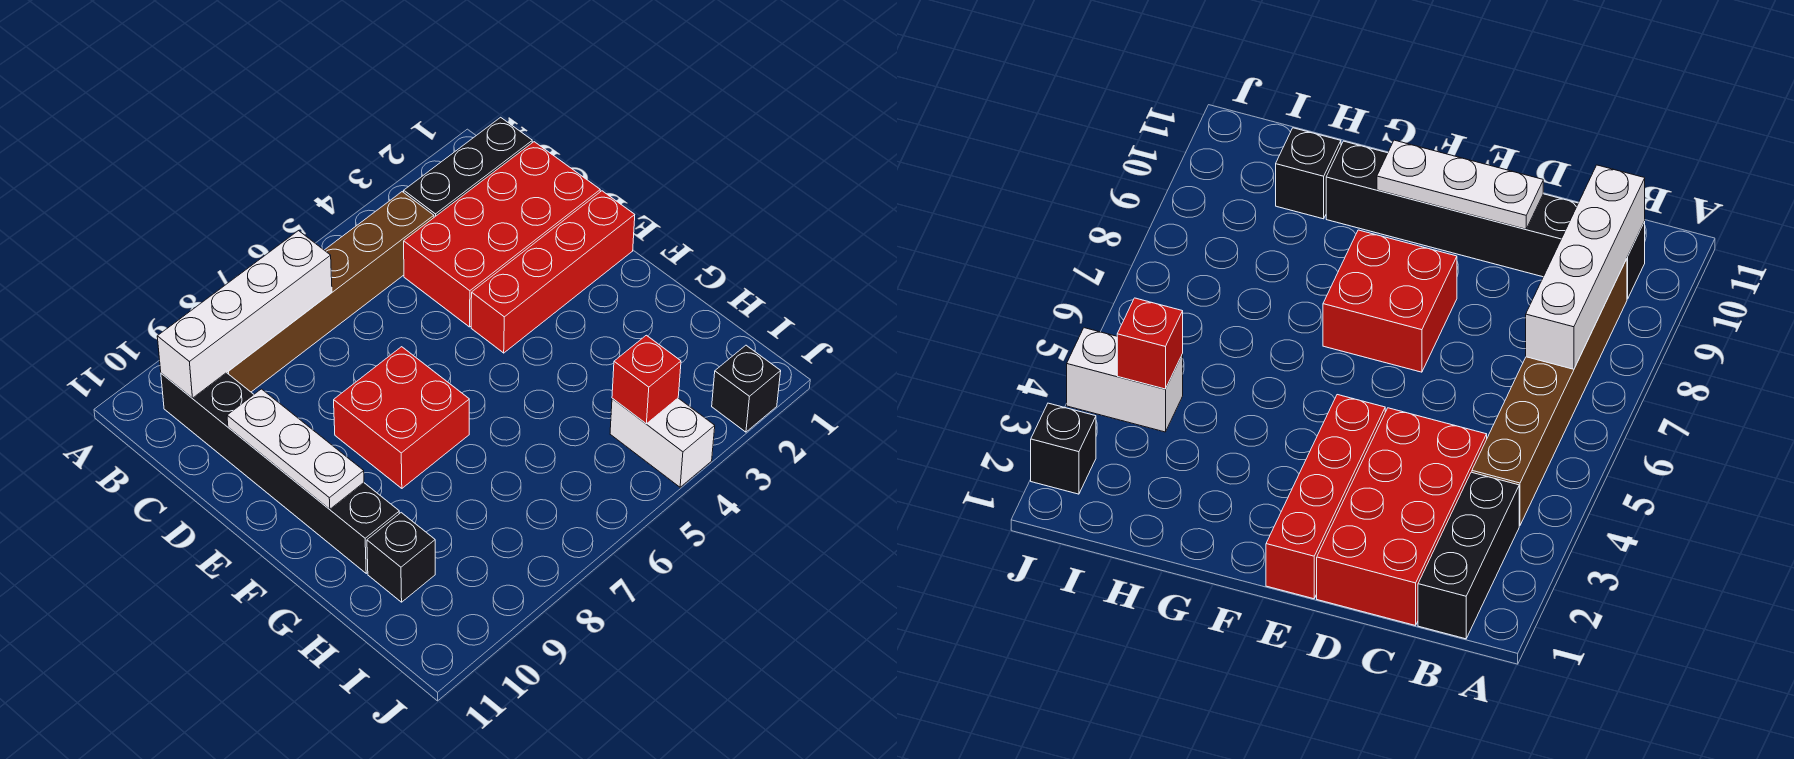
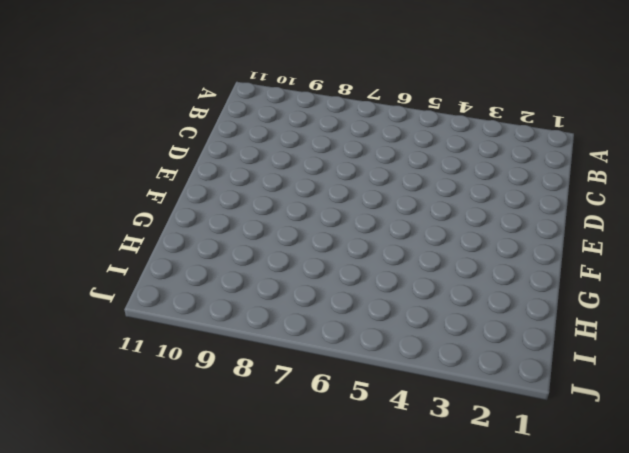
none -> black 1x3 brick [404,117,532,217]
none -> brown 1x6 brick [227,192,434,392]
none -> black 1x6 brick [161,373,399,573]

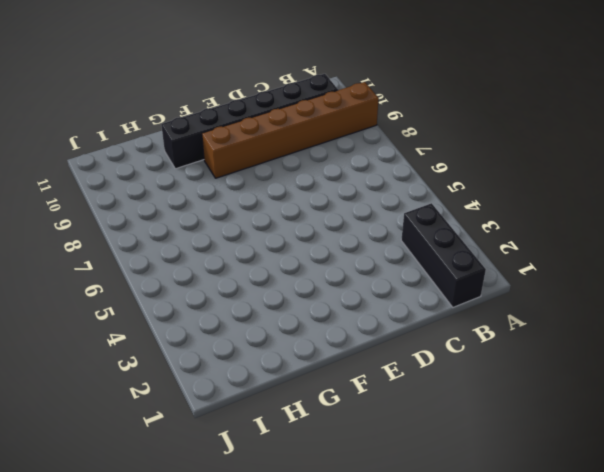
brown 1x6 brick [202,82,379,178] -> brown 1x6 brick turned to [227,192,434,392]
none -> red 2x4 brick [404,142,600,327]
none -> red 1x4 brick [471,191,635,353]
none -> red 2x2 brick [334,347,469,488]

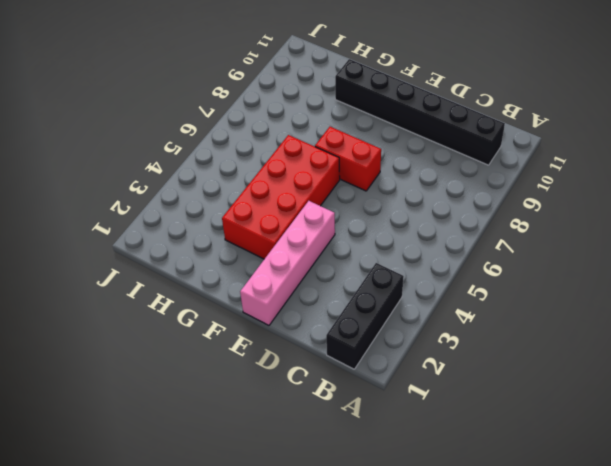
pink 1x4 brick [240,201,335,325] -> red 1x4 brick [471,191,635,353]
red 1x2 brick [315,127,381,191] -> red 2x2 brick [334,347,469,488]
red 2x4 brick [222,135,340,259] -> red 2x4 brick moved to [404,142,600,327]
none -> brown 1x6 brick [227,192,434,392]
none -> black 1x1 brick [367,513,435,602]
none -> white 1x2 brick [610,398,715,487]

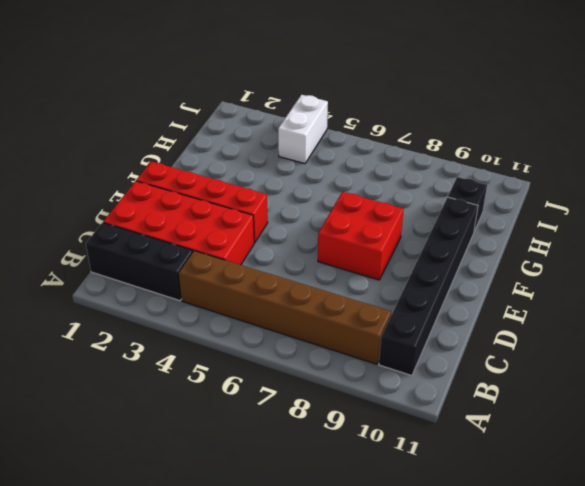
none -> black 1x1 brick [712,345,781,432]
none -> white 1x4 brick [157,231,332,398]
none -> white 1x3 plate [227,389,364,509]

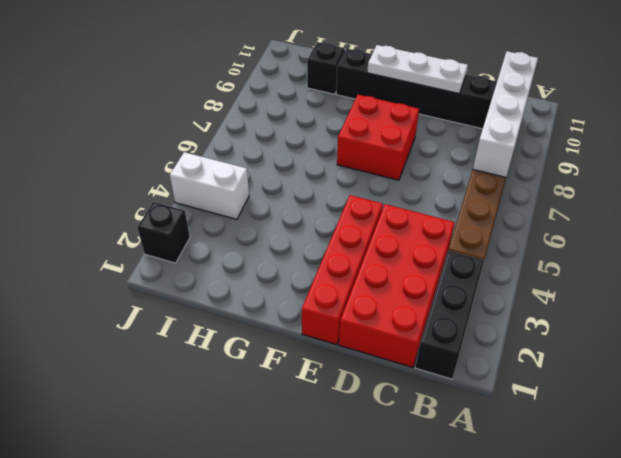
none -> red 1x1 brick [612,335,681,424]

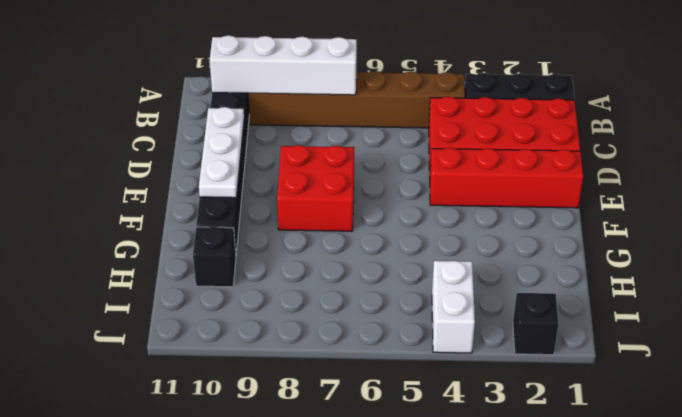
none -> red 1x1 brick [612,335,681,424]

